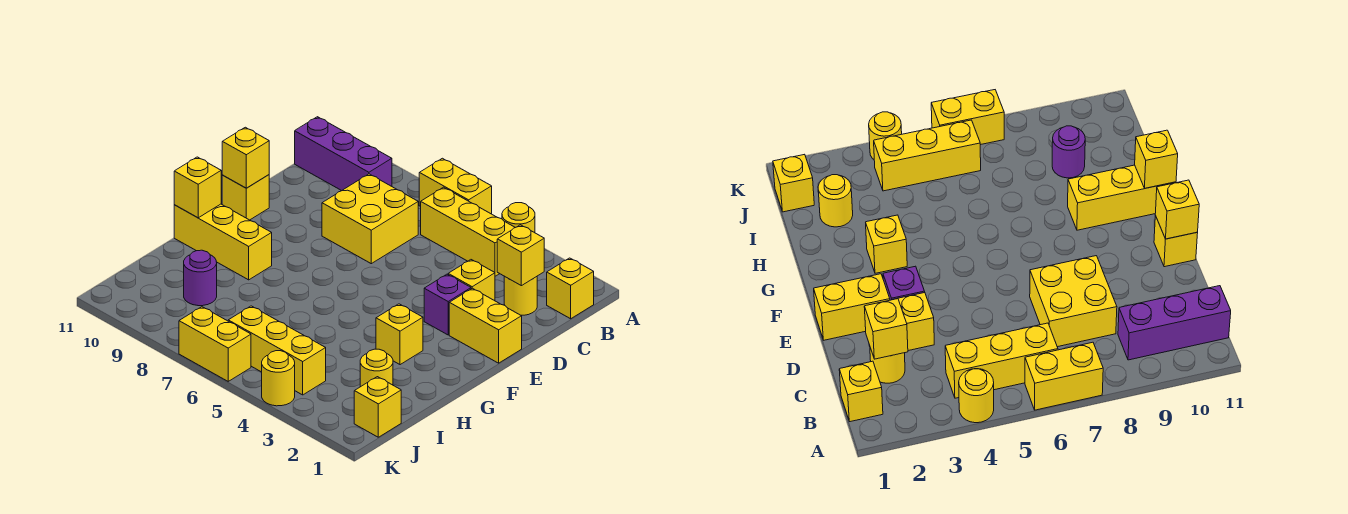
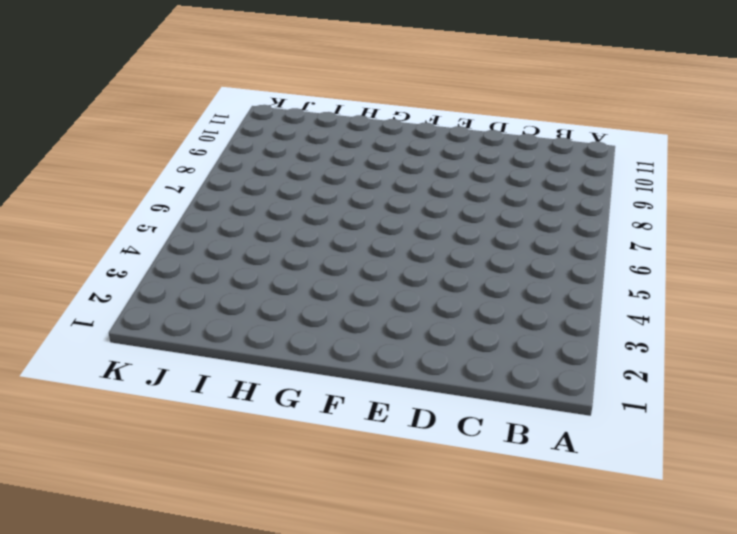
none -> yellow 1x1 round brick [502,203,535,233]
none -> yellow 1x2 brick [419,158,492,214]
none -> yellow 1x1 brick [547,258,594,319]

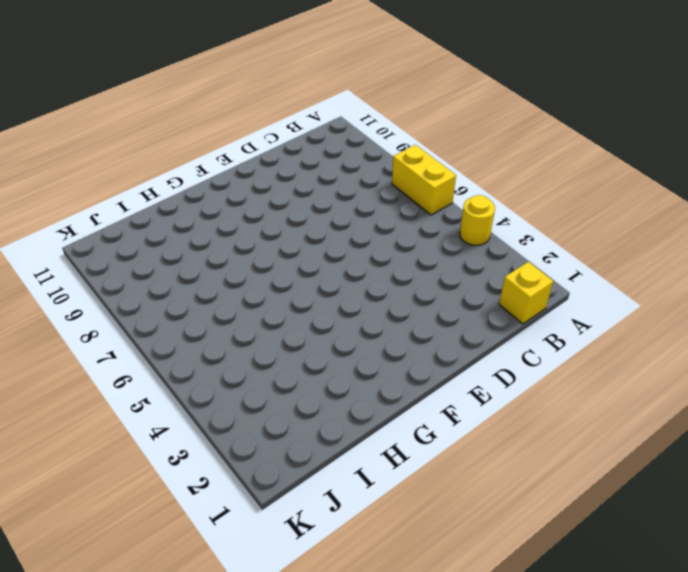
none -> yellow 1x3 brick [421,187,515,276]
none -> purple 1x3 brick [295,117,392,191]
none -> yellow 1x1 round brick [504,276,537,315]

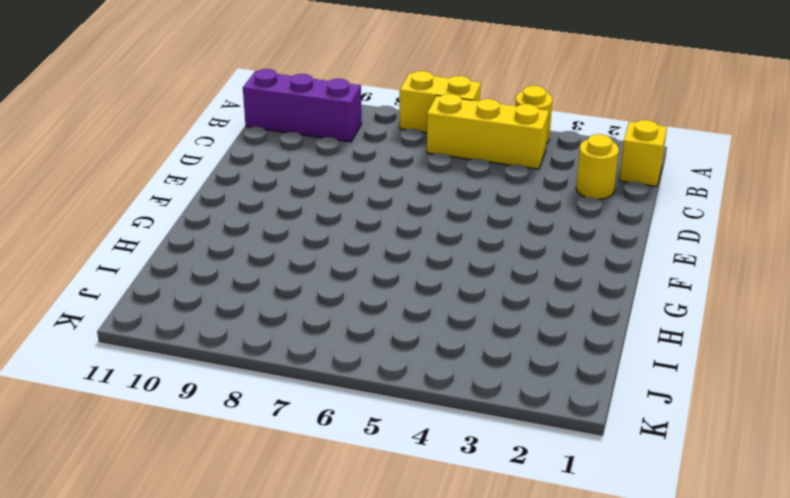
none -> yellow 2x2 brick [322,174,418,264]
none -> yellow 1x1 brick [448,260,495,301]
none -> yellow 1x2 brick [449,288,522,363]

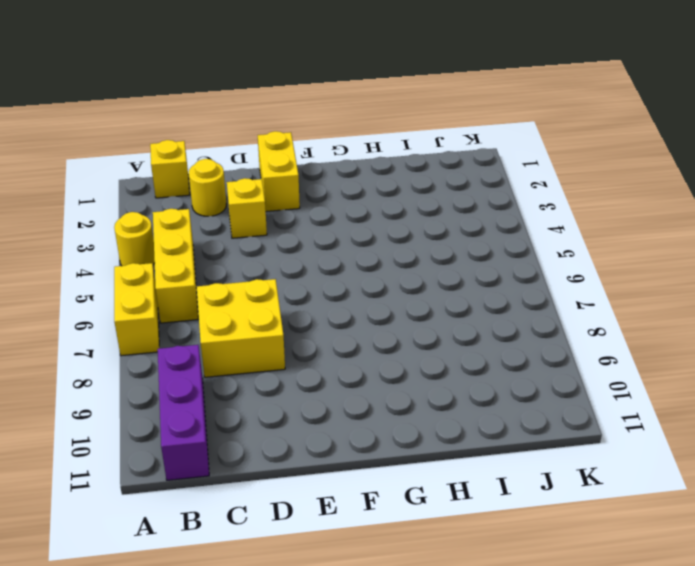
none -> purple 1x1 brick [424,274,471,335]
none -> yellow 1x1 brick [222,175,269,220]
none -> yellow 1x1 brick [376,304,423,365]

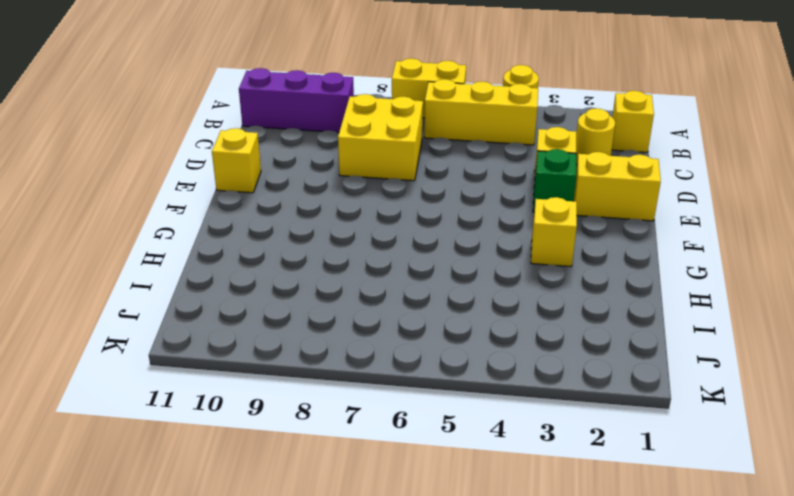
green 1x1 brick [533,149,576,212] -> purple 1x1 brick [424,274,471,335]
none -> yellow 1x3 brick [174,204,272,280]
none -> yellow 1x1 round brick [360,349,393,387]
none -> purple 1x1 round brick [184,250,217,306]

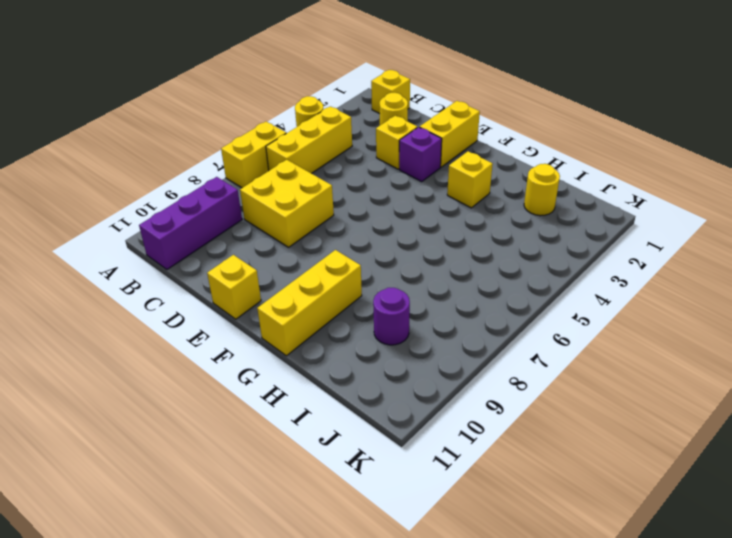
none -> yellow 1x1 brick [354,377,401,437]
none -> yellow 1x3 brick [228,306,326,395]
none -> yellow 1x1 round brick [262,351,295,406]

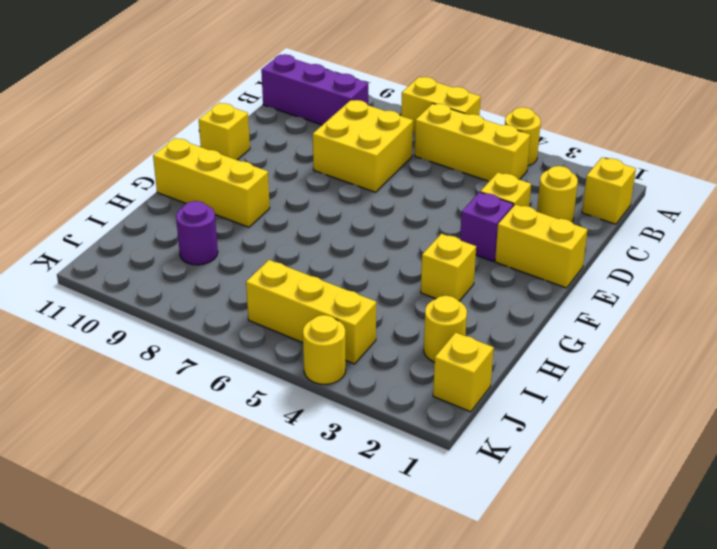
none -> yellow 1x2 brick [179,307,251,381]
none -> yellow 1x1 brick [497,225,544,286]
none -> yellow 1x1 brick [222,127,269,188]

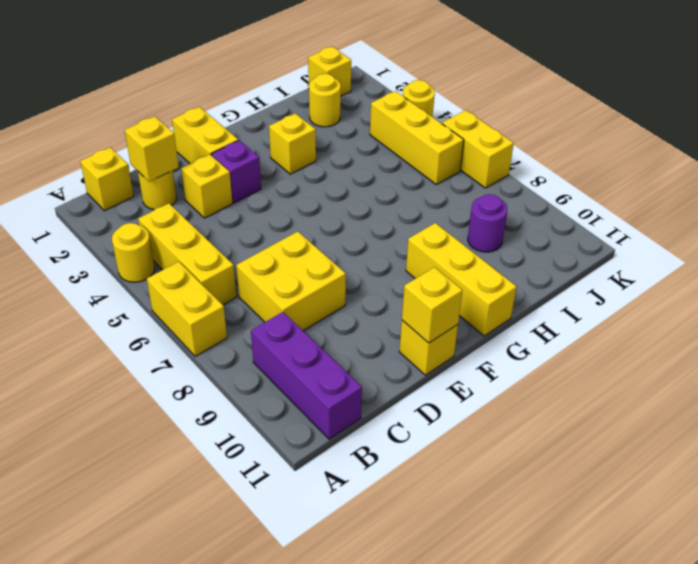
none -> yellow 1x1 brick [174,157,221,218]

